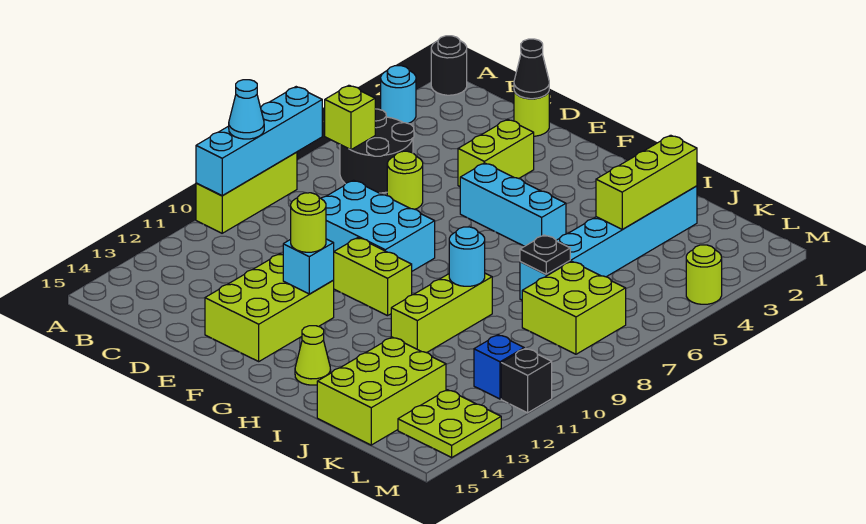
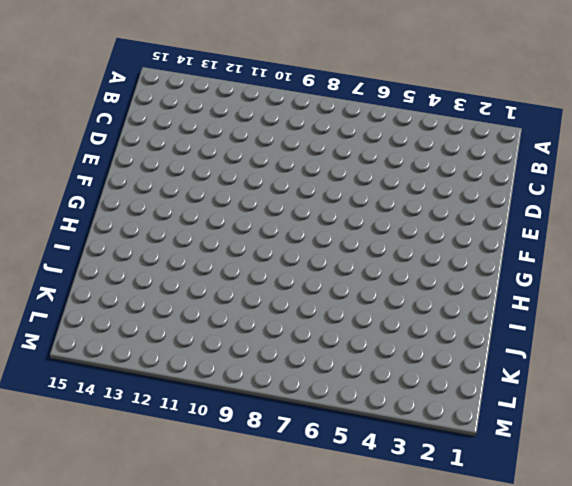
none -> black 1x1 round brick [431,36,467,95]
none -> cyan 1x1 round brick [381,66,416,123]
none -> lime 1x3 brick [196,152,297,233]

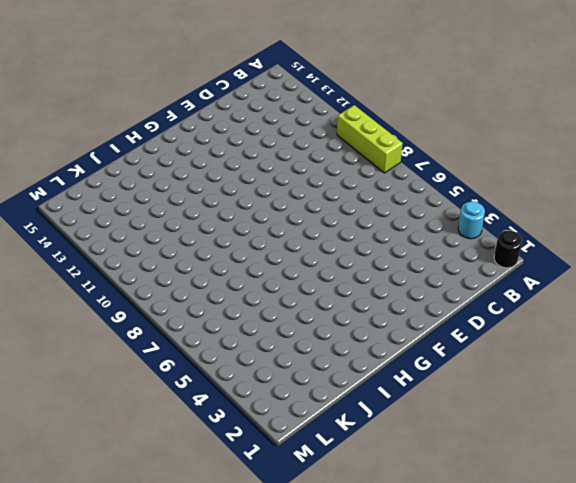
none -> black 2x2 round brick [340,109,414,193]
none -> lime 1x1 round brick [514,91,549,136]
none -> lime 1x1 round brick [387,151,423,209]

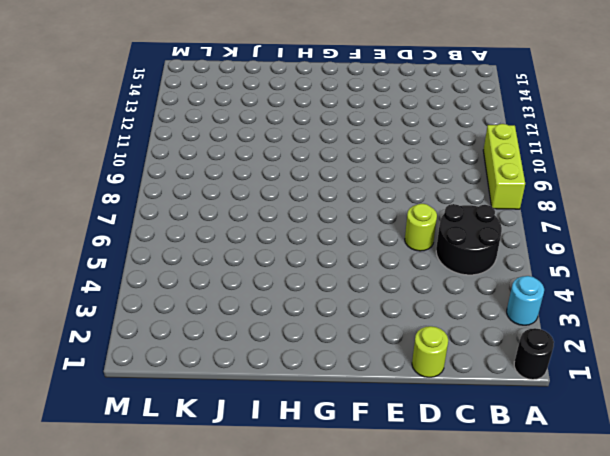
none -> cyan 2x3 brick [321,180,435,271]
none -> lime 1x2 brick [458,119,534,186]
none -> lime 2x3 brick [205,254,334,361]

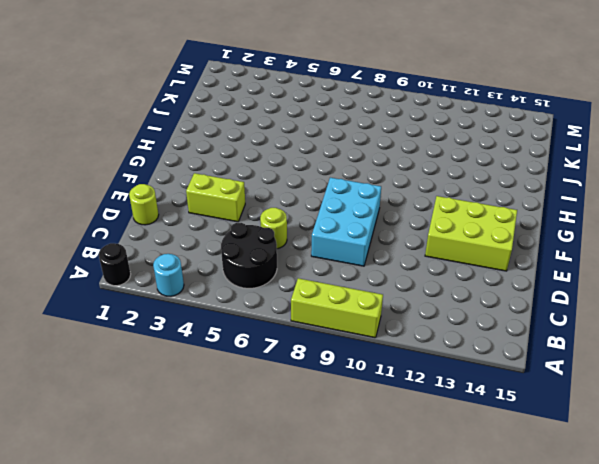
none -> cyan 1x3 brick [460,163,566,246]
none -> lime 1x2 brick [334,238,412,316]
none -> lime 1x1 cone [295,326,331,385]

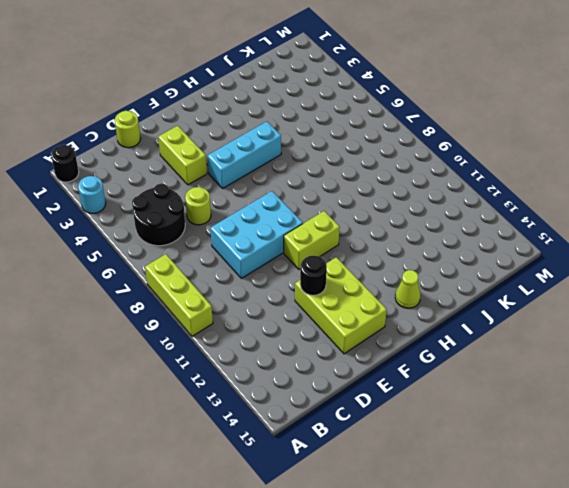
black 1x1 round brick [300,256,327,295] -> none
none -> lime 1x3 brick [391,273,492,353]
none -> cyan 1x6 brick [520,186,697,300]
none -> lime 2x3 brick [317,337,446,445]

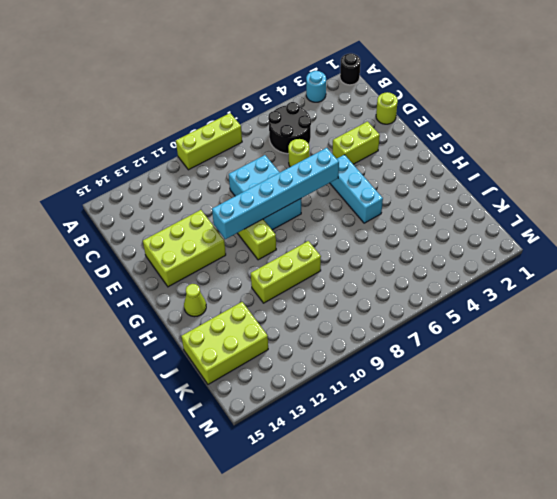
cyan 1x6 brick [212,148,339,239] -> cyan 1x6 brick moved to [520,186,697,300]
none -> lime 2x2 brick [522,261,626,354]
none -> blue 1x1 brick [474,335,524,399]
none -> lime 2x2 plate [398,390,501,457]

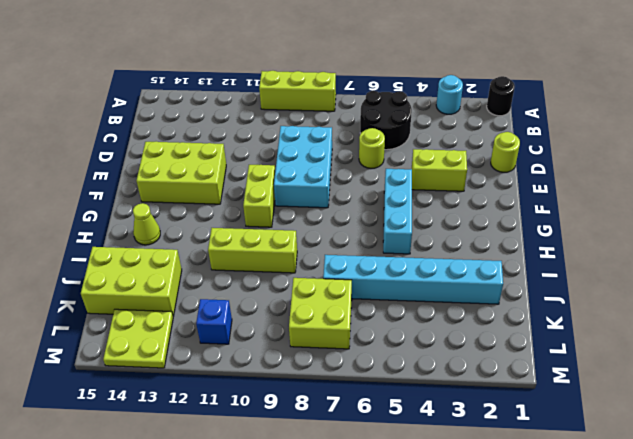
none -> lime 1x1 round brick [686,245,722,304]
none -> black 1x1 brick [501,348,552,413]
none -> cyan 1x4 brick [196,87,322,196]

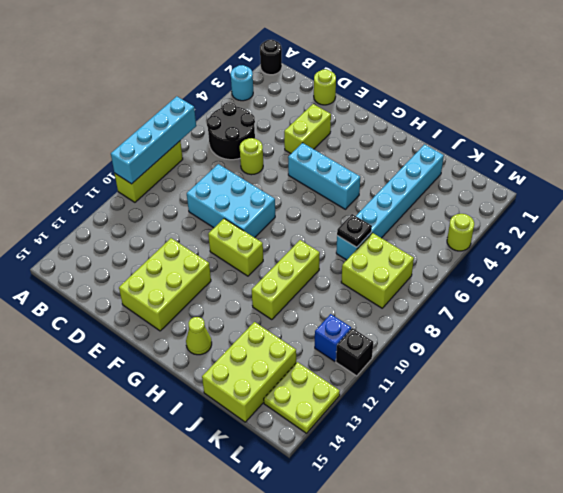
none -> lime 1x1 brick [325,85,375,150]
none -> black 1x1 cone [514,39,549,99]
none -> cyan 1x1 brick [283,239,334,294]

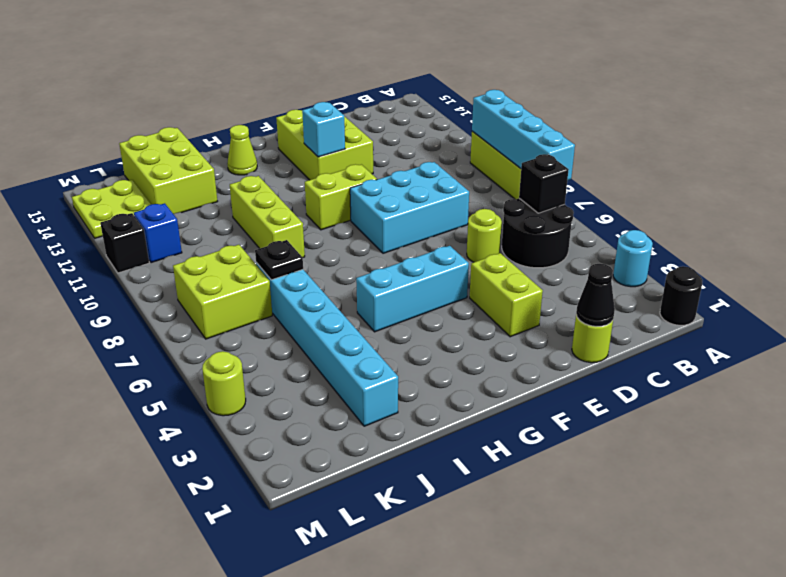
black 1x1 brick [519,154,569,213] -> lime 1x1 brick [325,85,375,150]
none -> cyan 1x1 round brick [449,227,485,286]
none -> lime 1x3 brick [596,135,697,229]
none -> cyan 1x1 cone [229,80,264,139]

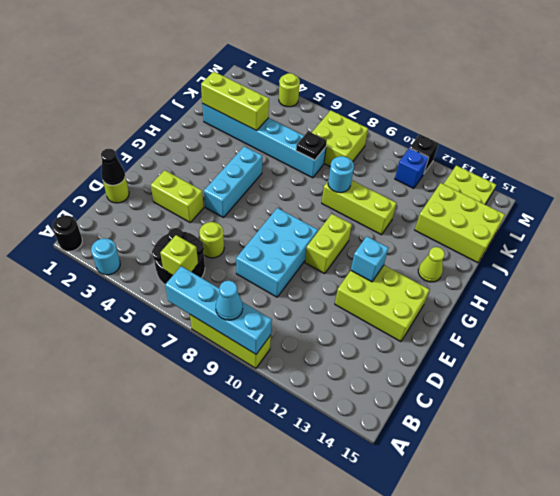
none -> lime 1x1 round brick [291,193,326,252]

